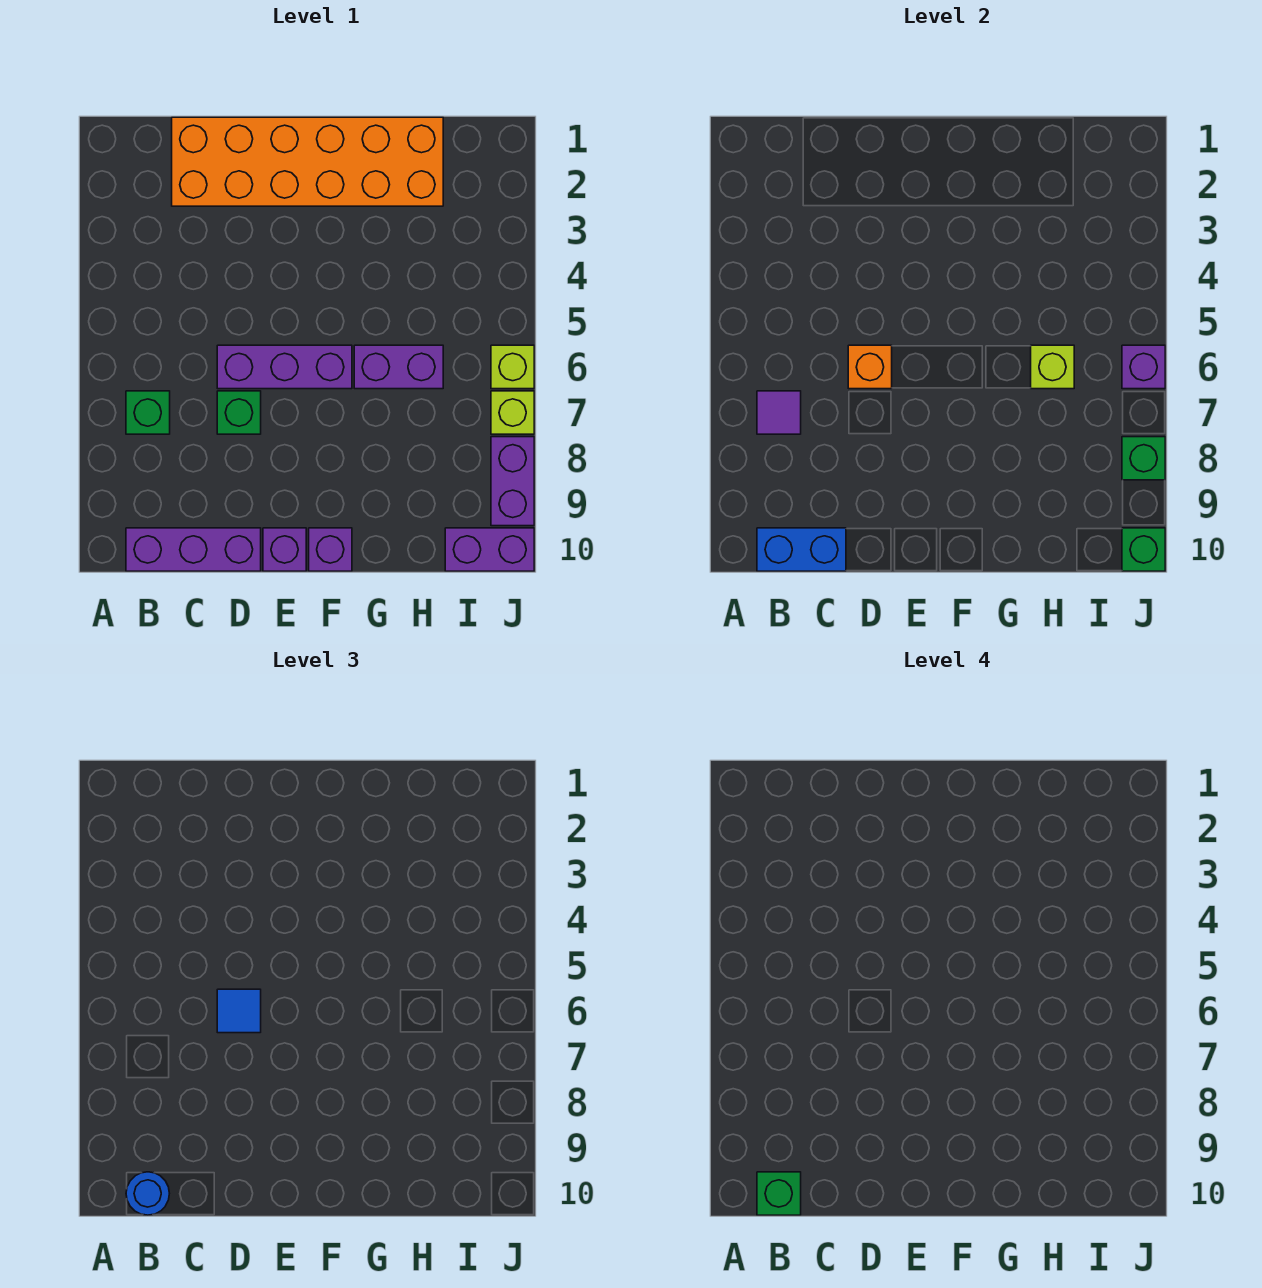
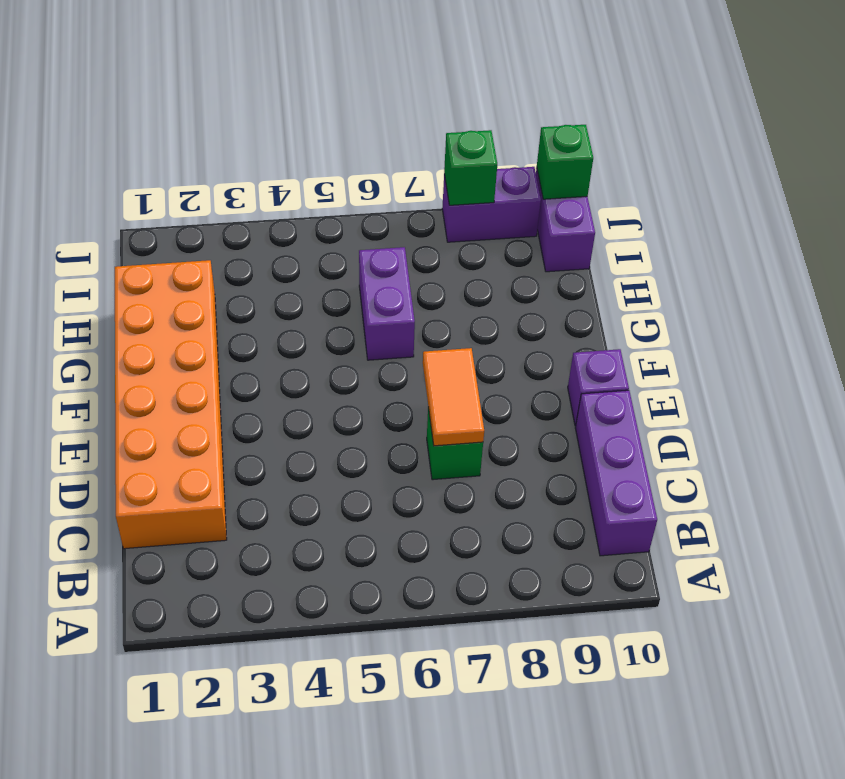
orange 1x2 tile [423,348,484,446] -> none
none -> green 1x1 brick [126,391,170,434]
none -> purple 1x3 brick [217,345,352,389]
none -> purple 1x1 brick [309,528,352,571]

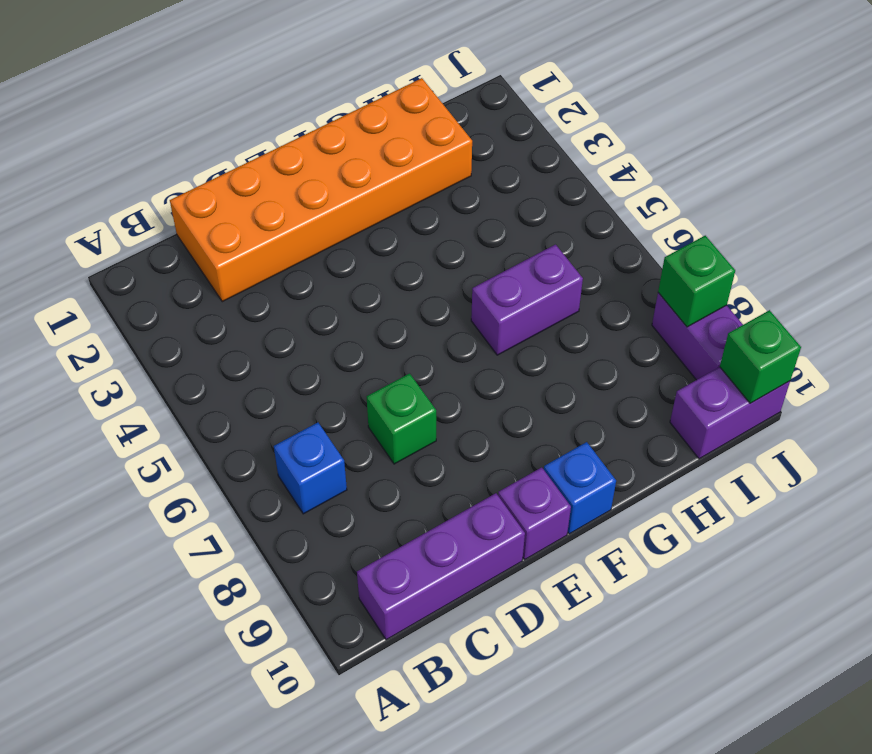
blue 1x1 brick [274,422,347,514] -> green 1x1 brick [126,391,170,434]
blue 1x1 brick [544,442,616,534] -> purple 1x1 brick [309,528,352,571]
none -> purple 1x3 brick [217,345,352,389]
none -> lime 1x1 brick [491,345,534,389]
none -> lime 1x1 brick [491,391,534,434]

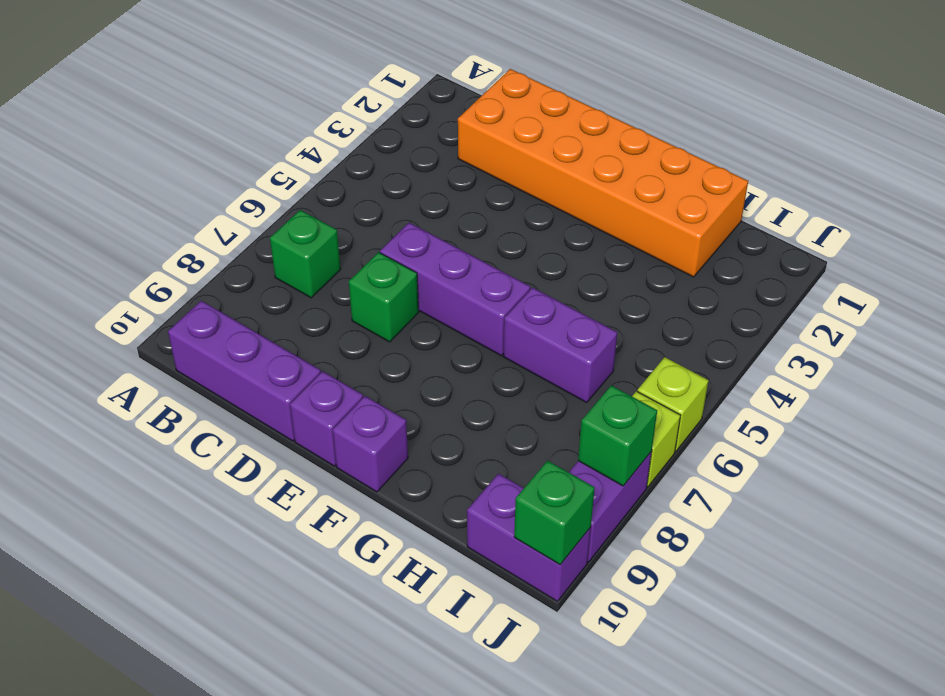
none -> purple 1x1 tile [757,391,801,434]
none -> blue 1x2 brick [757,528,846,571]
none -> orange 1x1 brick [848,345,892,389]

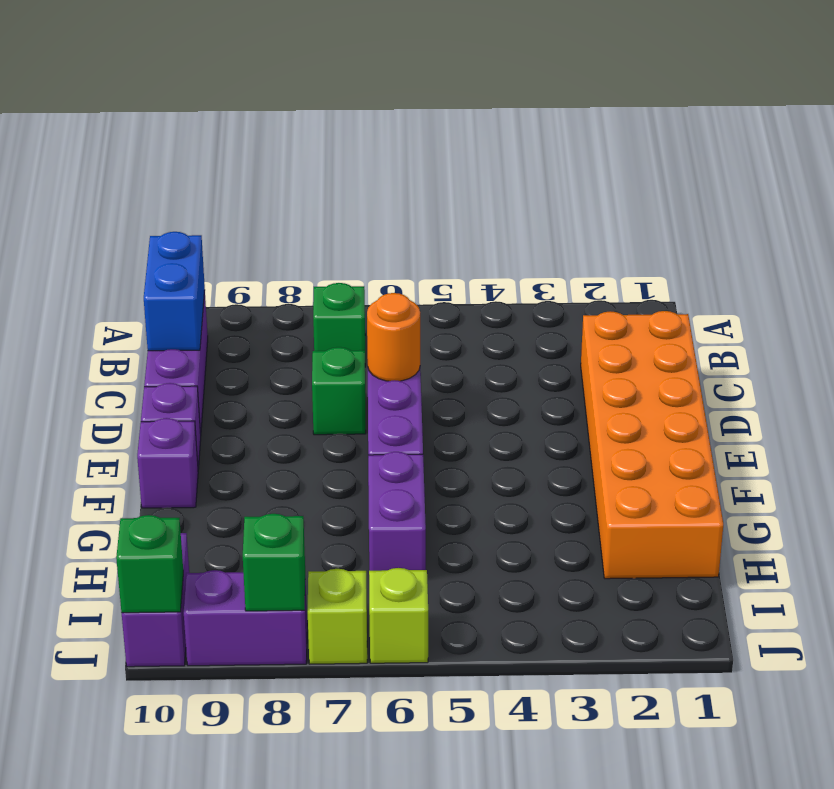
orange 1x1 round brick [367,293,420,381] -> orange 1x1 brick [848,345,892,389]
none -> purple 1x1 tile [757,391,801,434]
none -> lime 1x1 brick [1031,345,1074,389]
none -> purple 1x1 brick [1122,345,1165,389]

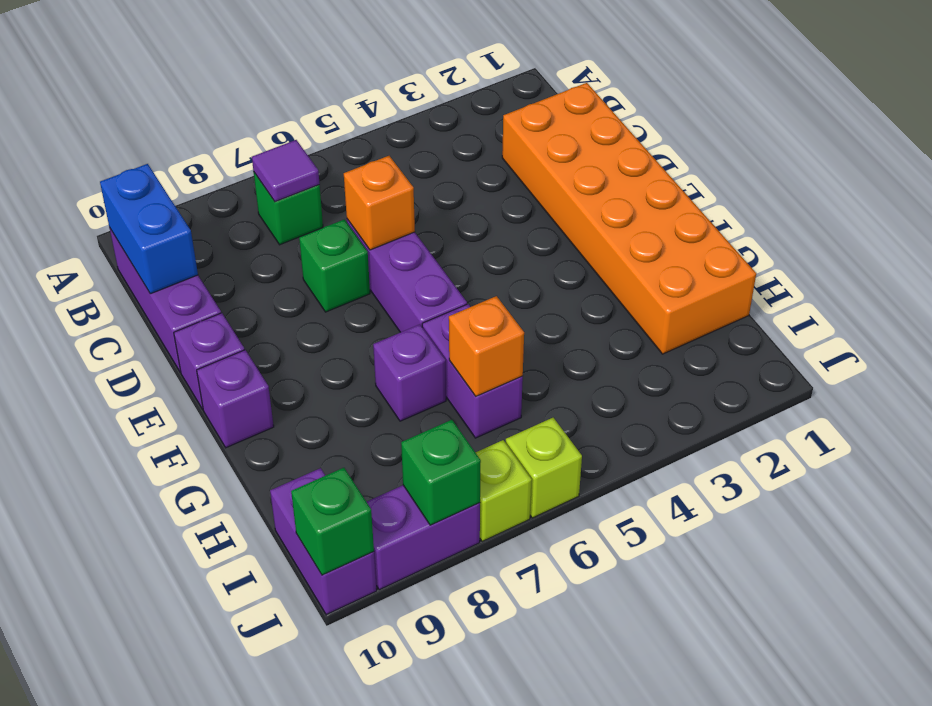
purple 1x1 brick [373,324,446,421] -> purple 1x1 brick moved to [1122,345,1165,389]
orange 1x1 brick [449,296,524,396] -> lime 1x1 brick [1031,345,1074,389]
none -> blue 1x1 round brick [126,1172,169,1215]
none -> blue 1x1 tile [217,989,261,1033]
none -> green 1x1 brick [757,1172,801,1215]

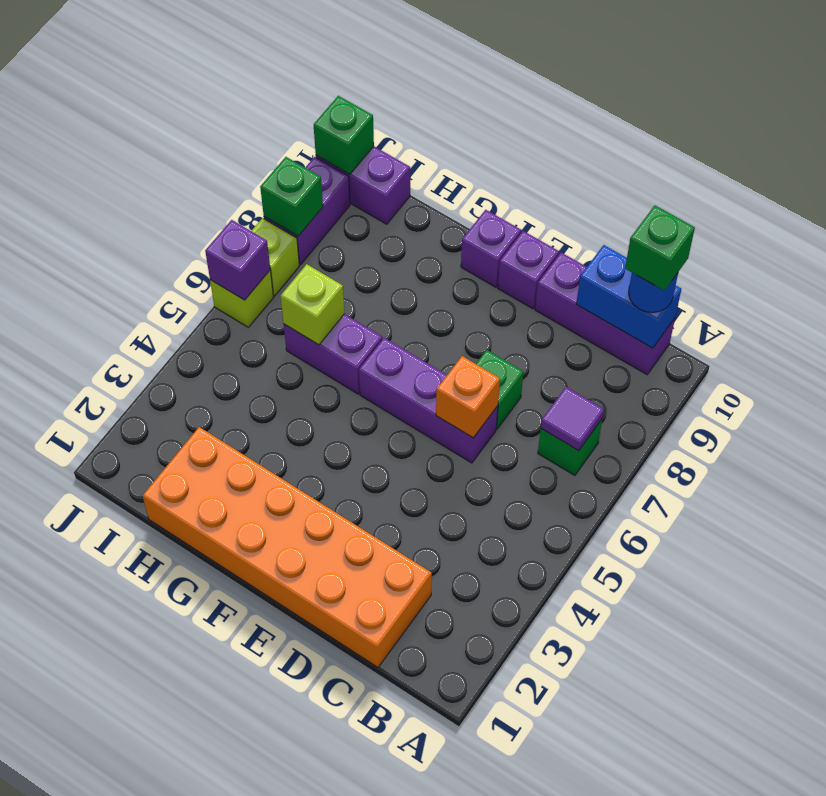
none -> blue 1x1 tile [217,989,261,1033]

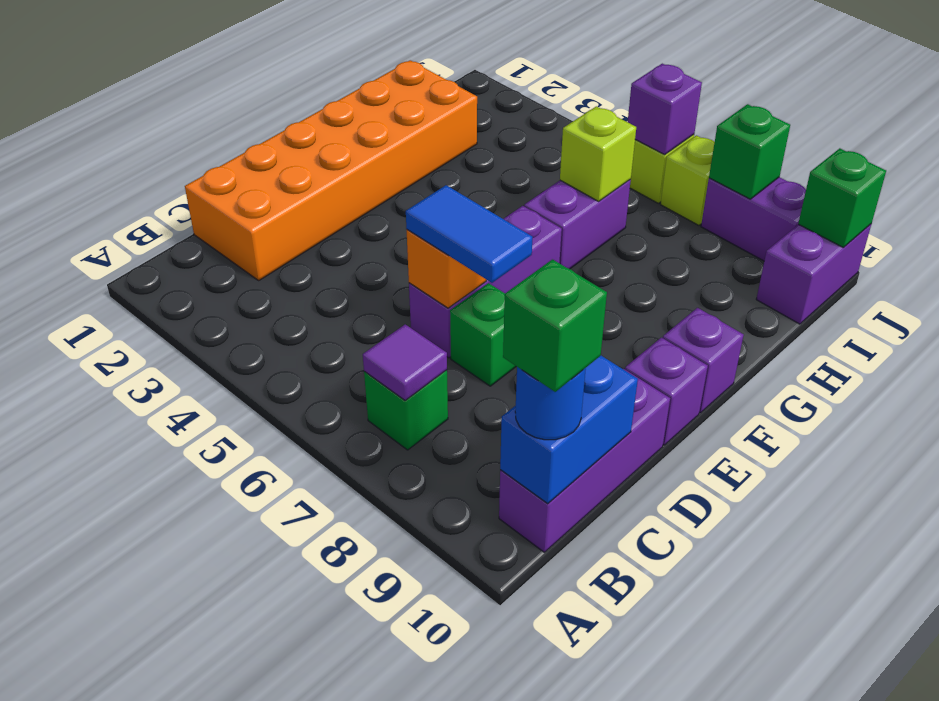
blue 1x2 tile [406,185,533,283] -> blue 1x1 tile [217,989,261,1033]

